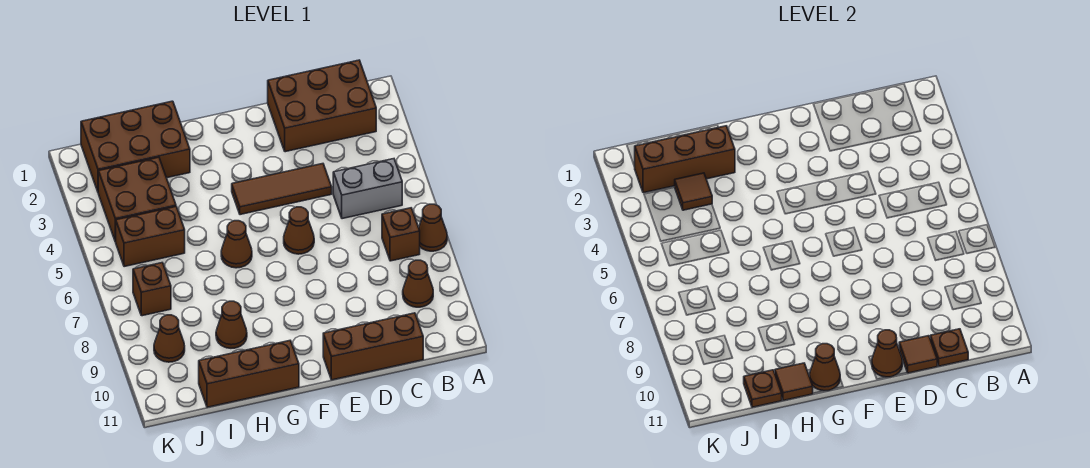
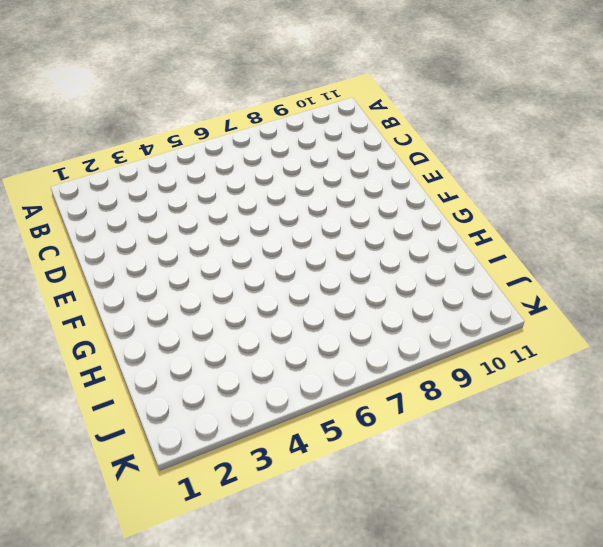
none -> brown 1x1 cone [419,204,447,251]
none -> brown 2x3 brick [268,60,376,152]
none -> grey 1x2 brick [333,159,402,219]

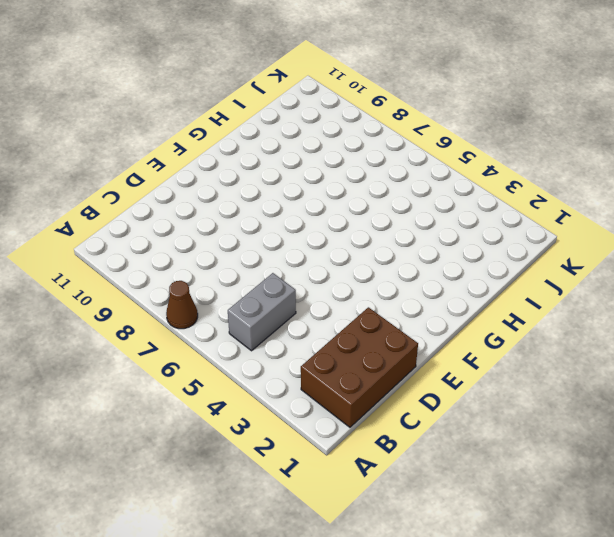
none -> brown 1x1 brick [382,208,420,261]
none -> brown 1x1 cone [403,260,433,307]
none -> brown 1x3 brick [323,313,423,380]

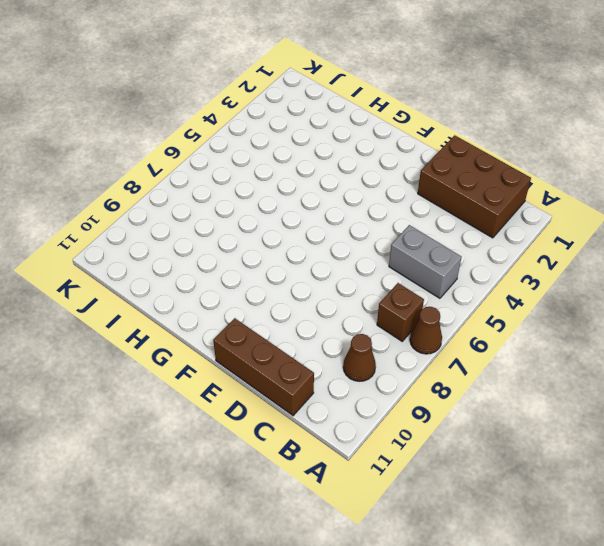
none -> brown 1x3 tile [232,164,332,215]
none -> brown 1x1 cone [284,207,314,254]
none -> brown 1x1 cone [221,221,252,268]

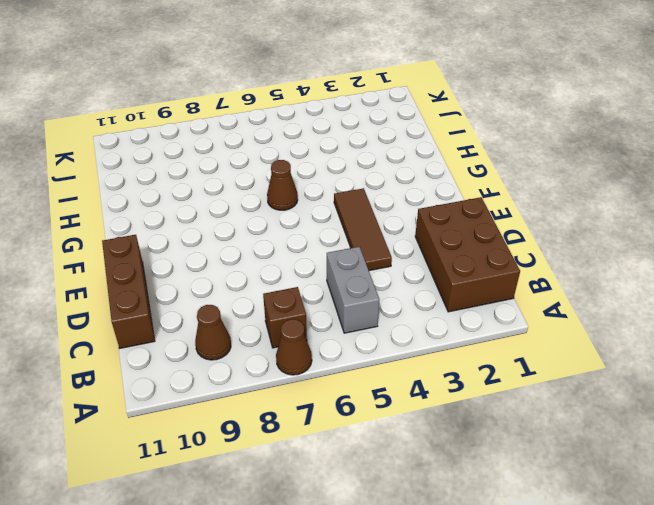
none -> brown 1x1 cone [284,207,314,254]
none -> brown 1x3 brick [199,341,299,407]
none -> brown 2x3 brick [81,101,190,191]

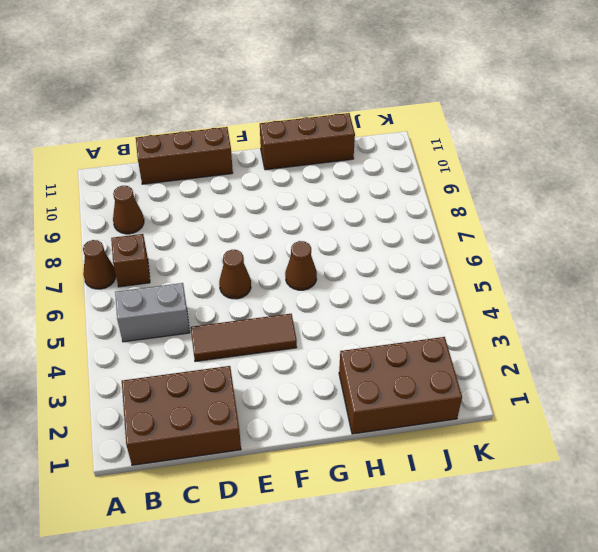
none -> brown 1x1 cone [216,301,247,348]
none -> brown 2x2 brick [98,157,176,242]
none -> brown 1x2 brick [116,207,185,267]

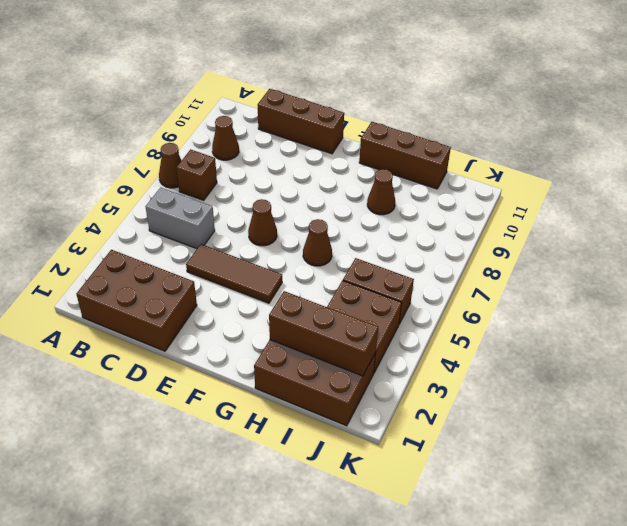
none -> brown 1x1 brick [133,263,171,316]
none -> brown 1x1 cone [154,315,185,362]
none -> brown 1x1 plate [930,329,968,366]

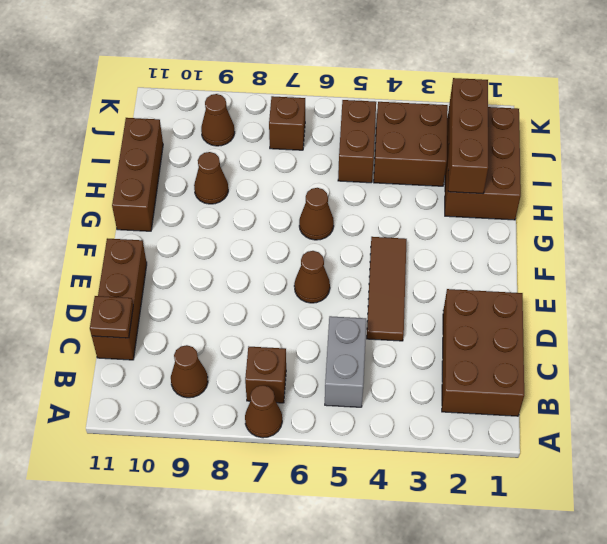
none -> brown 1x1 tile [899,336,937,373]
none -> brown 1x1 cone [872,330,902,377]
none -> brown 1x1 cone [810,344,840,391]

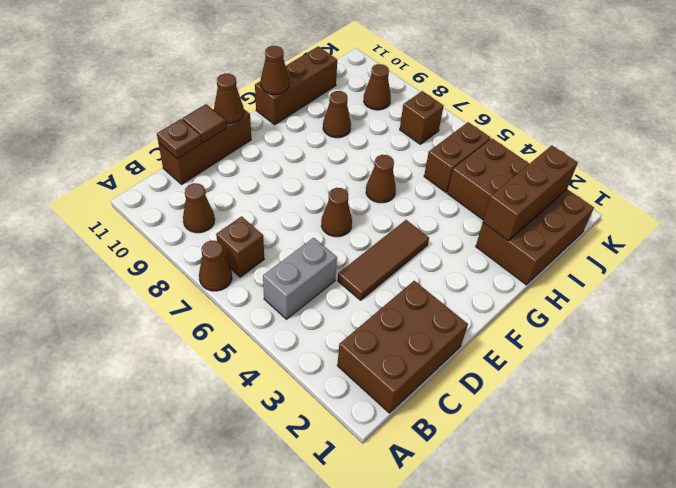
none -> brown 1x1 tile [775,363,813,400]
none -> brown 1x1 tile [675,173,712,210]
none -> brown 1x1 plate [744,370,782,407]

